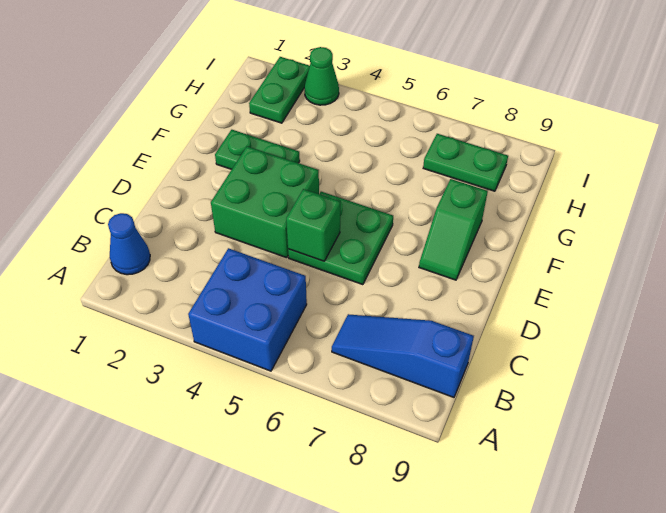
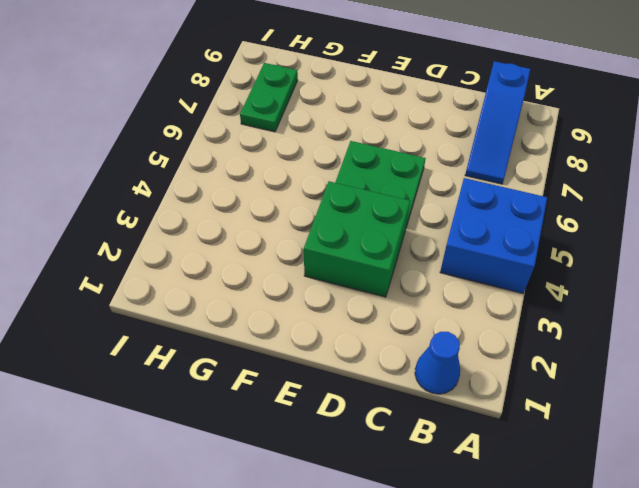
none -> green 1x2 slope [419,179,488,280]
none -> green 1x2 plate [215,130,300,169]

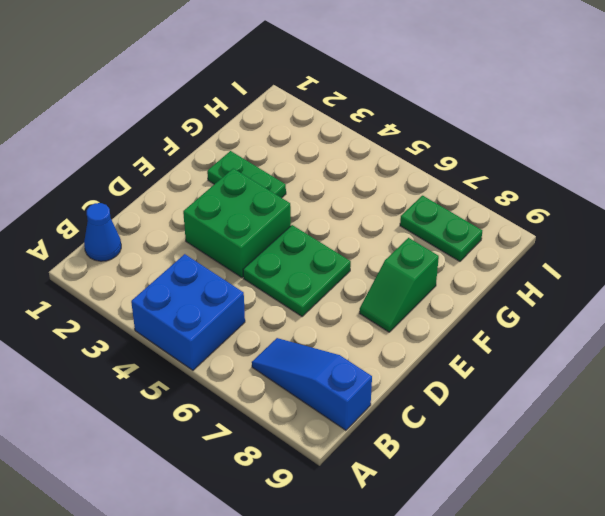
none -> green 1x2 plate [249,57,310,123]
none -> green 1x1 cone [304,47,339,105]

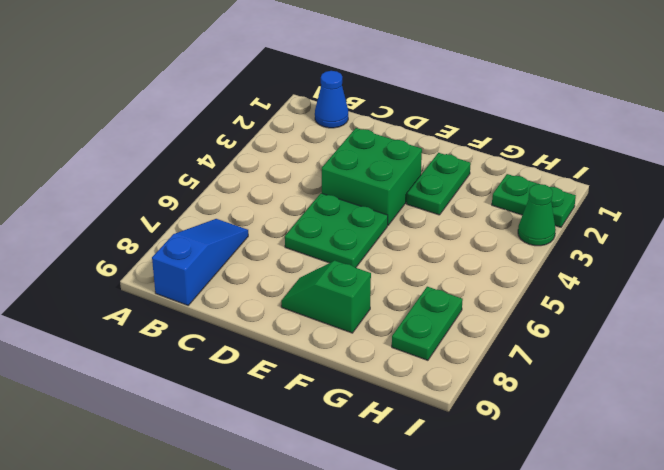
none -> blue 2x2 brick [188,248,307,371]
none -> green 1x1 brick [286,189,340,261]

